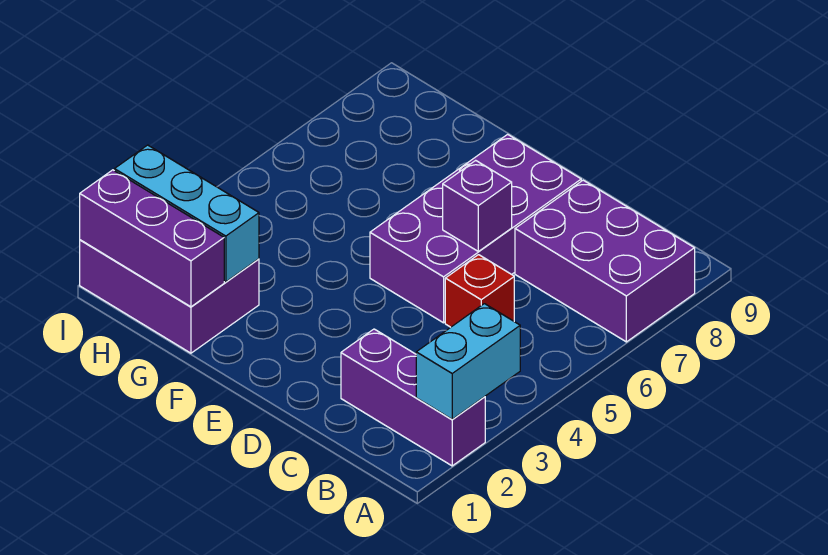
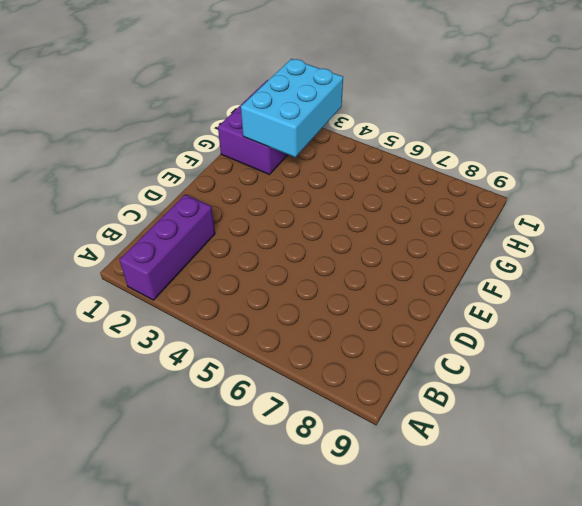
cyan 2x3 brick [241,59,343,157] -> cyan 1x3 brick [114,145,259,282]
none -> purple 2x3 brick [515,180,695,342]
none -> red 1x1 brick [445,255,514,327]

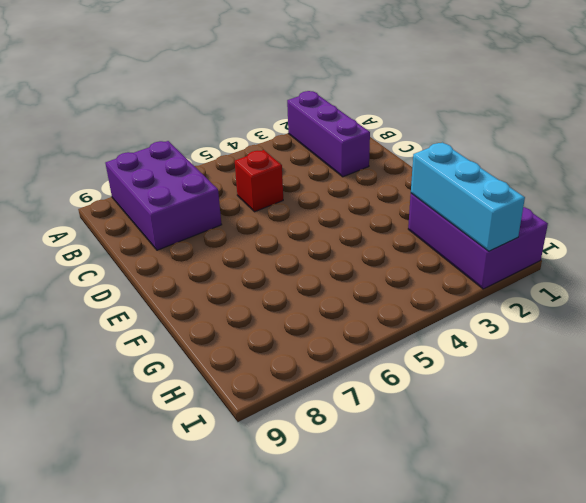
none -> purple 2x4 brick [370,134,581,323]
none -> cyan 1x2 brick [416,304,520,419]

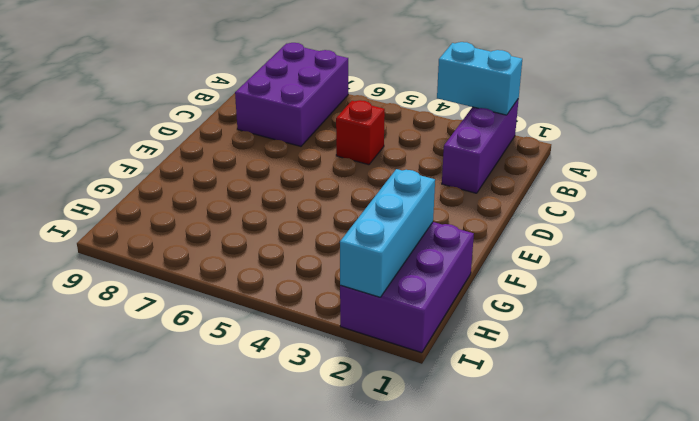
none -> purple 2x4 brick [370,134,581,323]
none -> purple 1x1 brick [443,160,512,251]

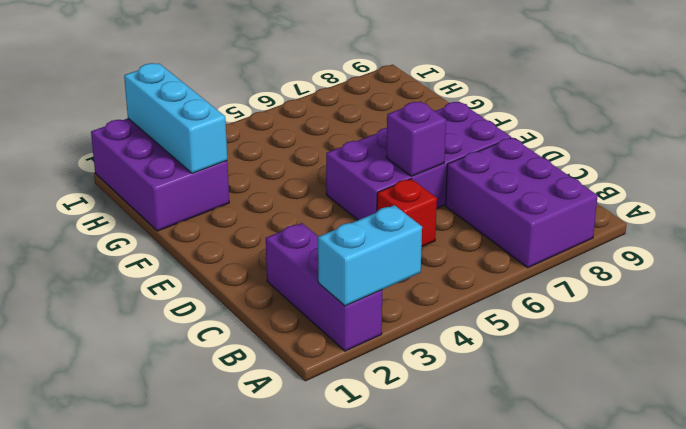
none -> purple 1x3 brick [80,170,224,307]

